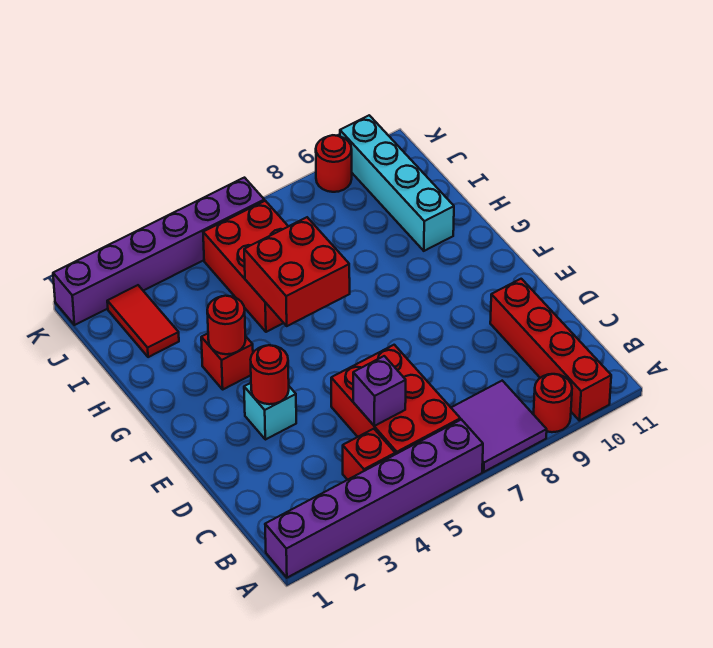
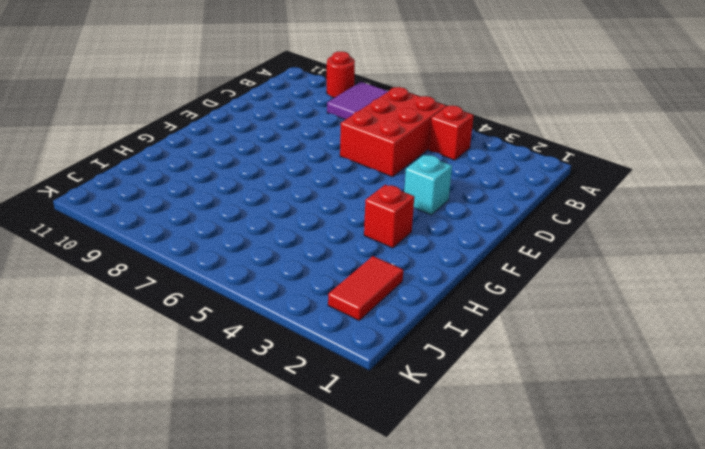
none -> purple 1x6 brick [265,420,483,578]
none -> red 1x4 brick [490,279,611,421]
none -> red 2x3 brick [203,201,288,332]

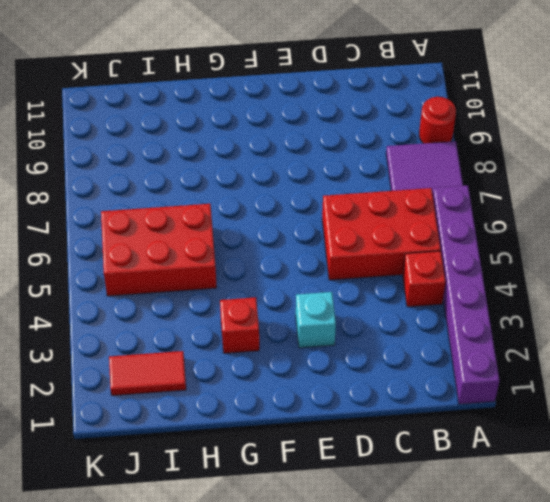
none -> red 1x4 brick [490,279,611,421]
none -> cyan 1x4 brick [340,115,454,251]
none -> purple 1x6 brick [53,178,264,325]

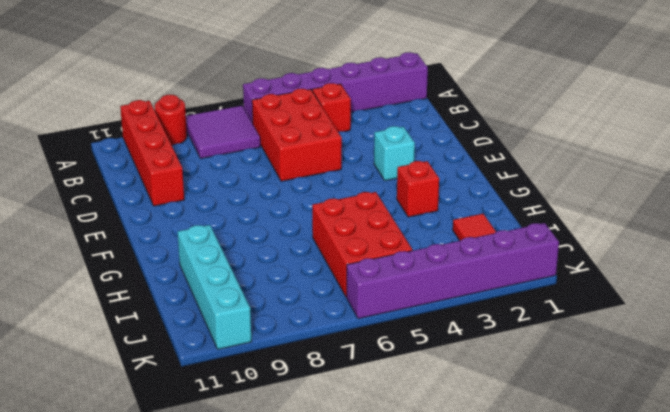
none -> red 1x1 round brick [316,135,352,192]
none -> purple 1x1 brick [353,356,406,426]
none -> red 1x1 round brick [251,345,289,404]

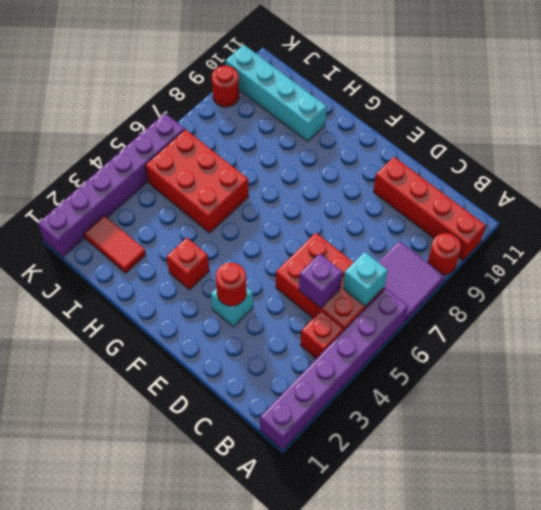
cyan 1x1 brick [343,252,388,306] -> none
none -> red 1x1 round brick [207,296,245,354]
none -> red 2x2 brick [244,217,350,326]

